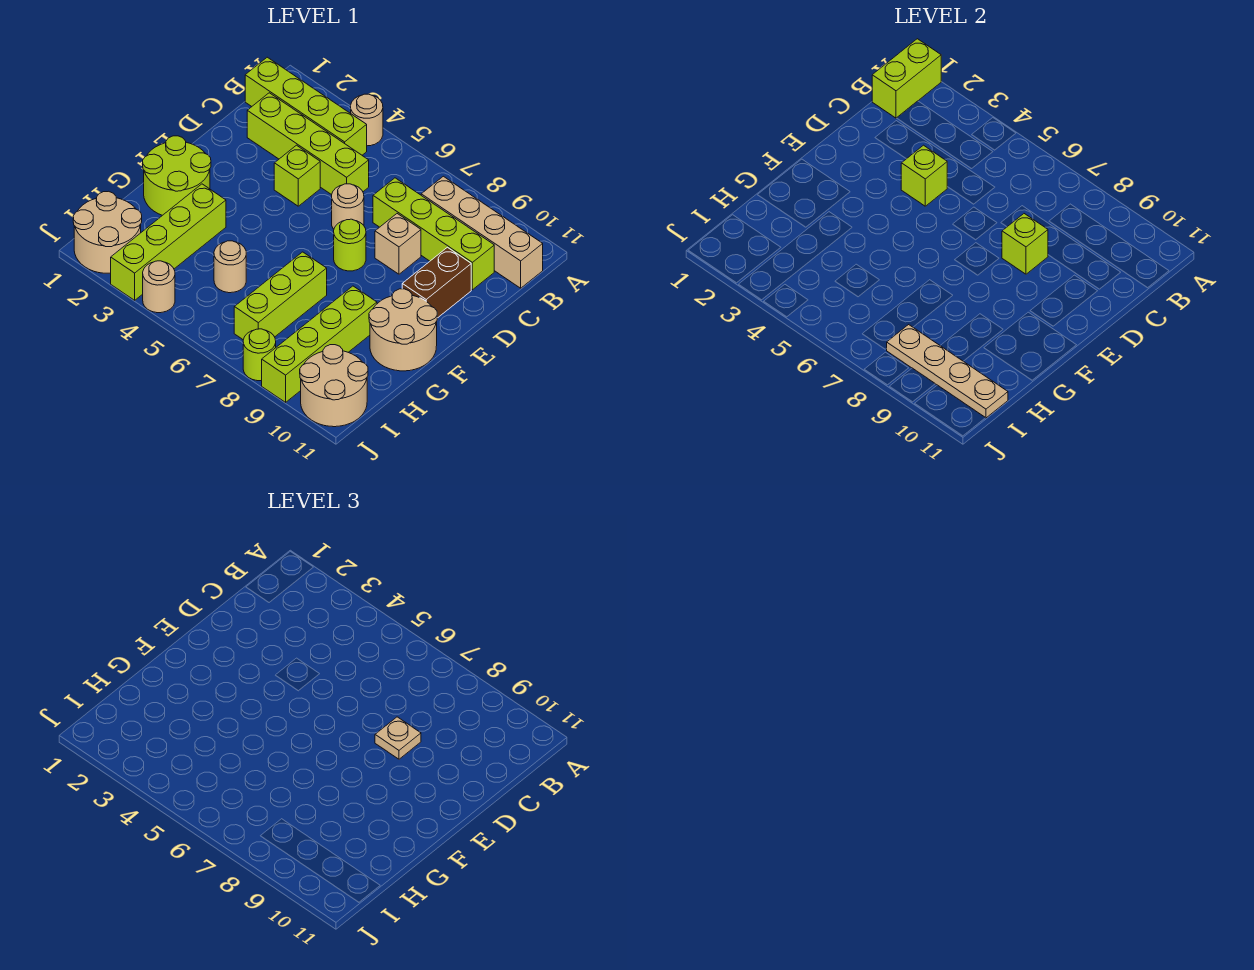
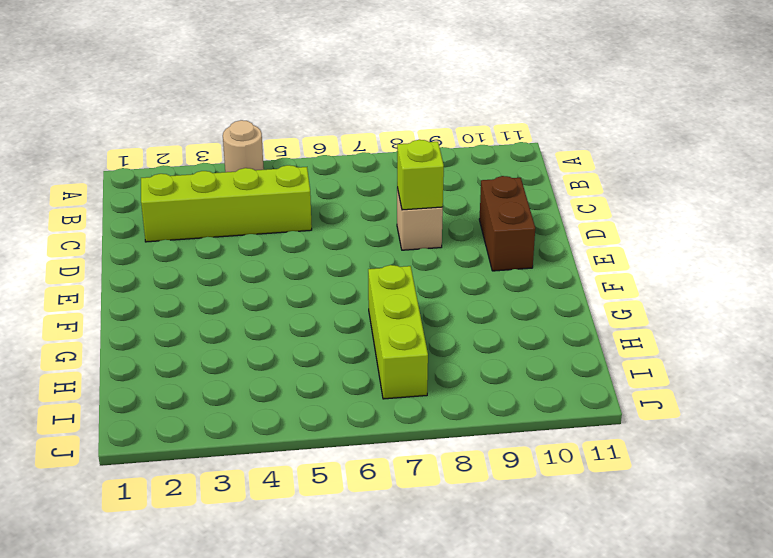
none -> lime 1x4 brick [245,57,367,155]
none -> tan 1x4 brick [421,176,543,288]
none -> lime 1x4 brick [373,178,494,290]

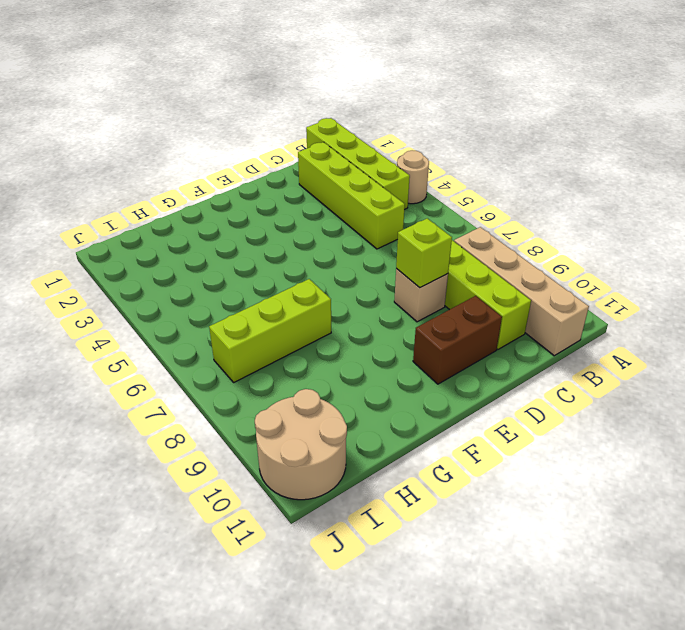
none -> lime 1x1 brick [274,145,320,206]
none -> tan 1x1 round brick [332,184,364,229]
none -> lime 1x1 round brick [334,219,366,271]

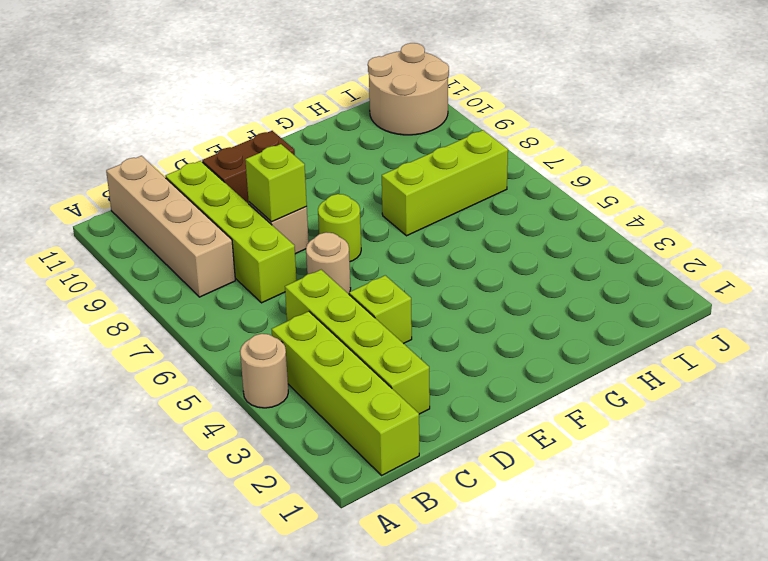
none -> lime 2x2 round brick [143,136,211,215]
none -> tan 2x2 round brick [369,289,437,371]
none -> lime 1x4 brick [111,184,226,300]

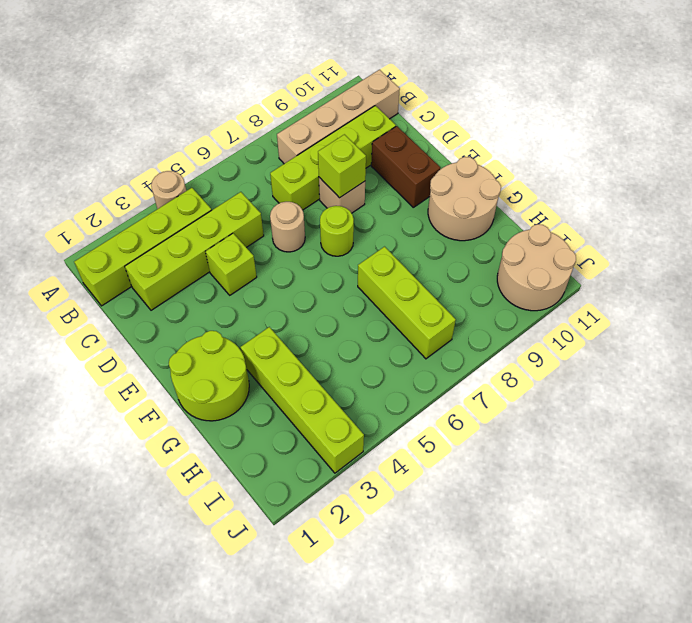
none -> lime 1x4 brick [262,286,377,402]
none -> tan 1x1 round brick [214,241,246,293]
none -> tan 2x2 round brick [73,191,142,273]

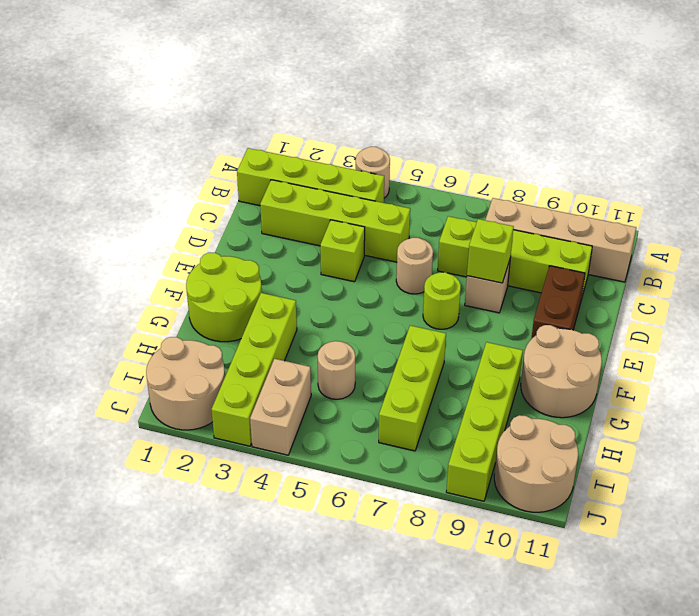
tan 1x2 brick [250,359,311,455] -> tan 1x1 round brick [143,261,175,313]
none -> lime 1x1 round brick [243,329,276,381]
none -> lime 1x2 brick [872,39,941,118]
none -> lime 1x1 brick [901,145,947,206]

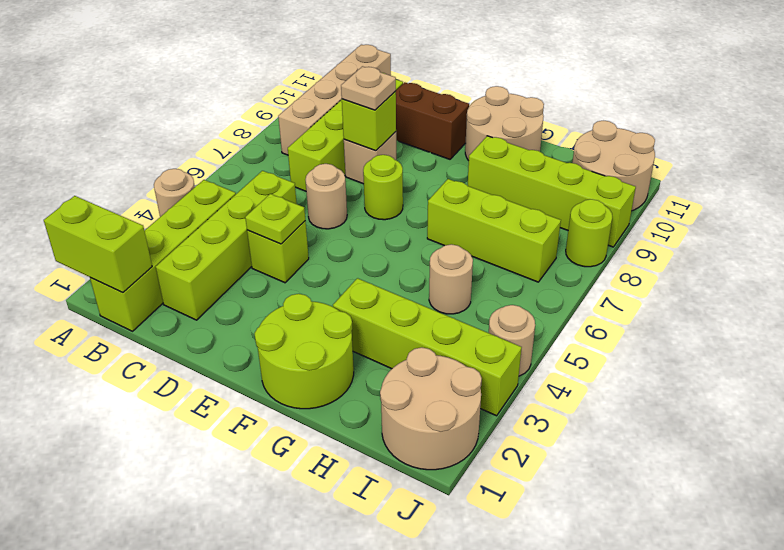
lime 1x1 plate [245,194,305,244] -> lime 1x1 brick [901,145,947,206]
none -> tan 1x4 plate [886,325,1008,418]

